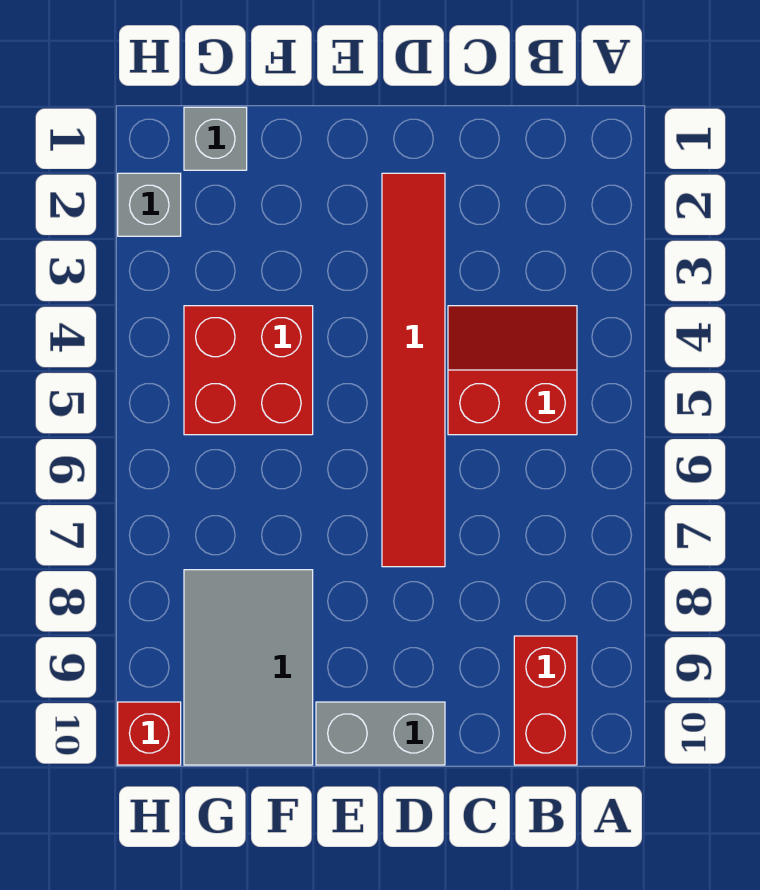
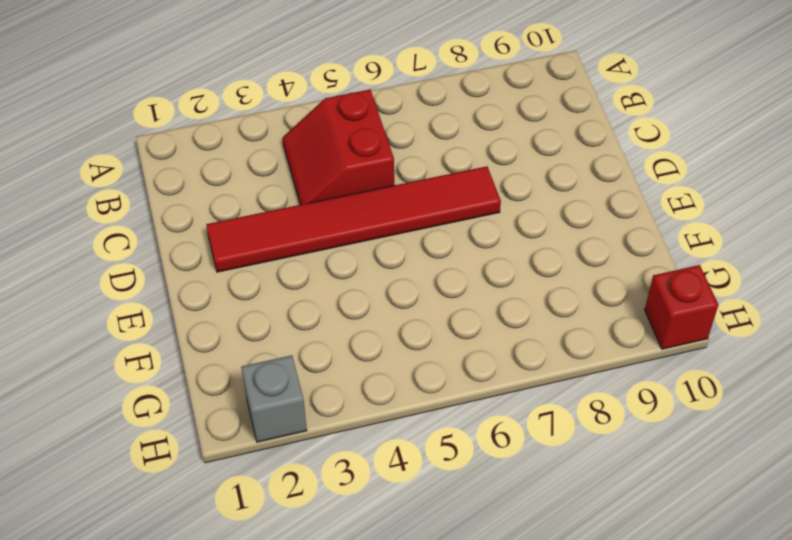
none -> red 1x2 brick [514,636,577,765]
none -> grey 1x2 brick [316,702,445,765]

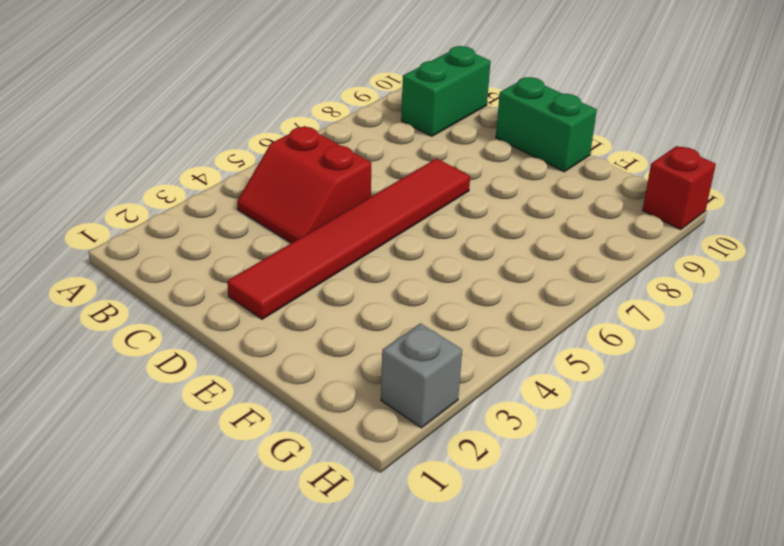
green 1x2 brick [401,46,491,136] -> red 1x2 brick [514,636,577,765]
green 1x2 brick [496,77,597,172] -> grey 1x2 brick [316,702,445,765]
none -> red 2x2 brick [184,306,313,435]
none -> grey 2x3 tile [184,570,313,765]

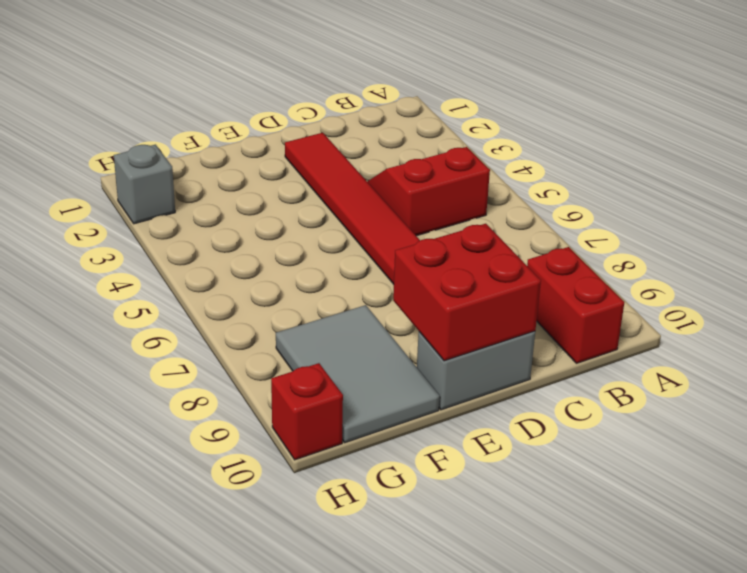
red 2x2 brick [393,224,541,361] -> red 2x2 brick moved to [184,306,313,435]
none -> grey 1x1 brick [184,107,247,170]

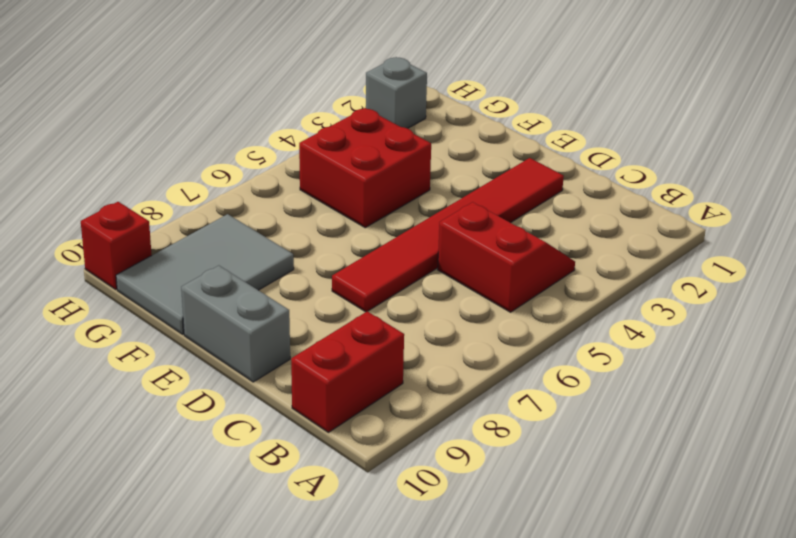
none -> grey 1x1 brick [184,107,247,170]

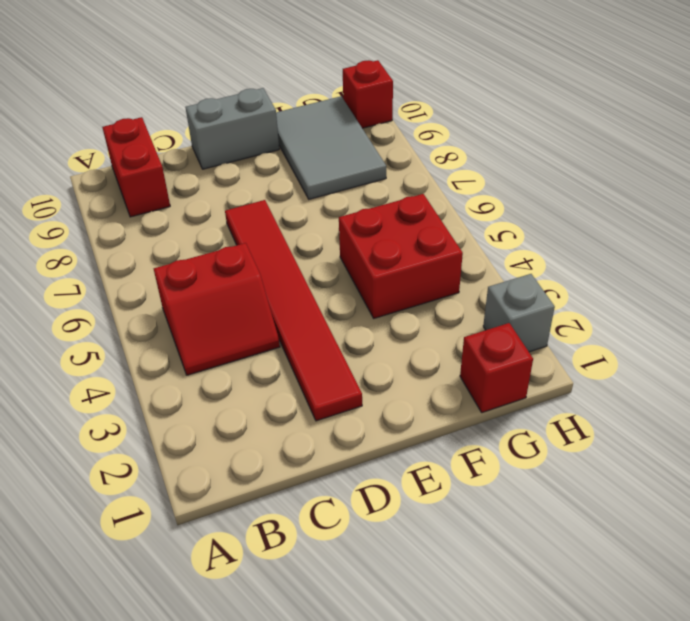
red 1x1 brick [460,323,533,413] -> grey 1x1 brick [184,107,247,170]

